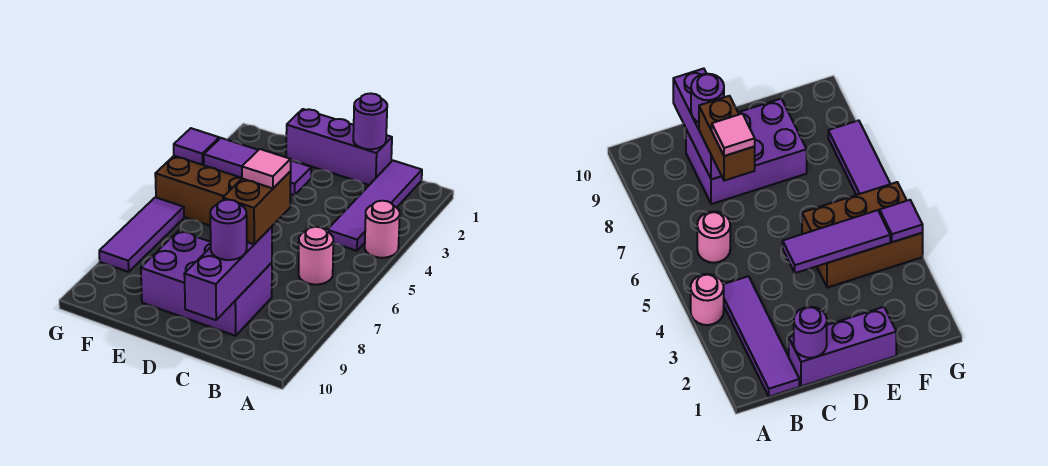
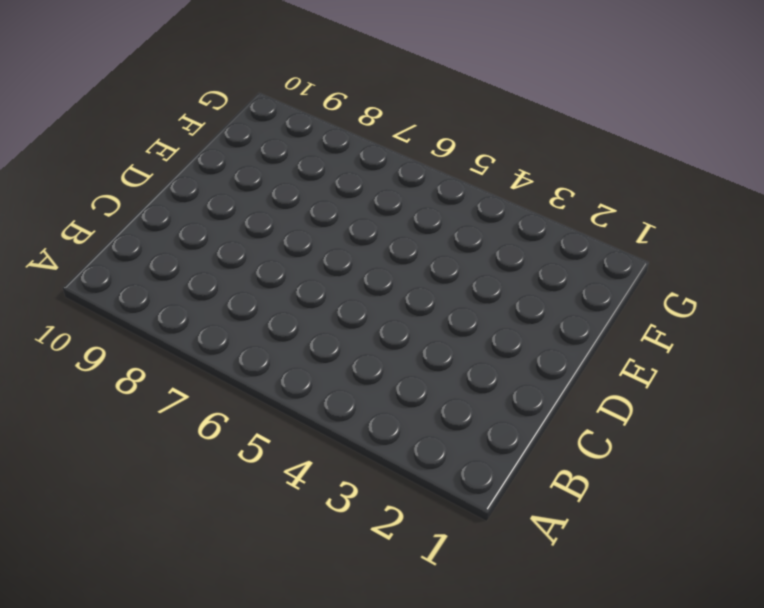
none -> pink 1x1 round brick [365,201,400,258]
none -> purple 1x4 tile [327,161,422,251]
none -> pink 1x1 round brick [299,227,333,285]

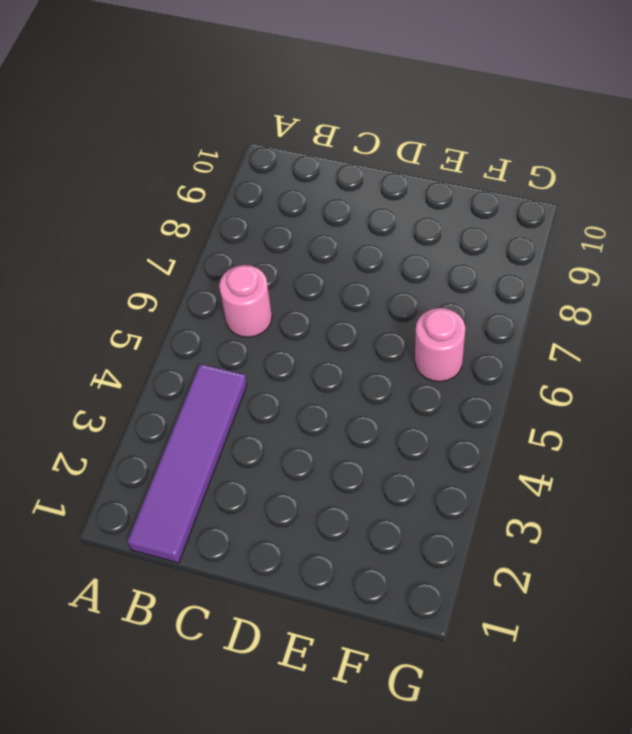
pink 1x1 round brick [415,308,466,382] -> pink 1x1 round brick moved to [365,201,400,258]
none -> purple 1x3 brick [286,109,392,185]
none -> purple 2x3 brick [141,231,272,336]
none -> brown 2x3 brick [155,156,242,225]

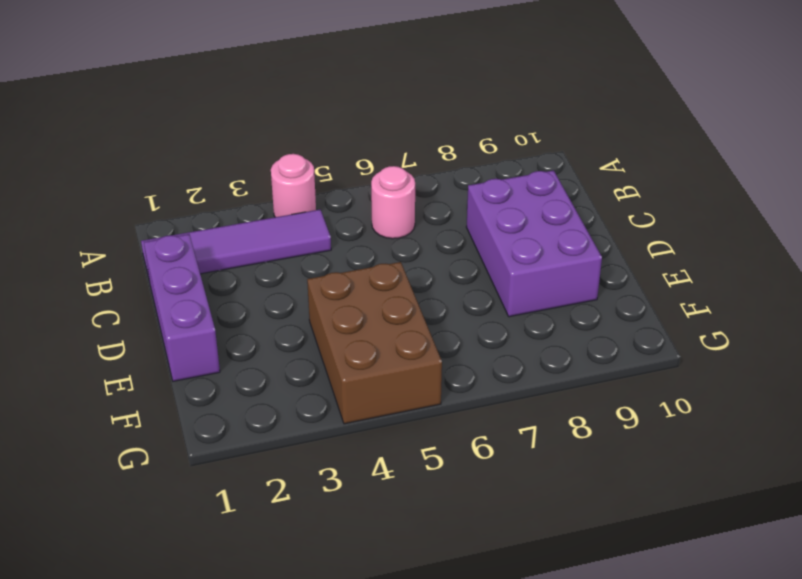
none -> purple 1x3 tile [99,197,184,272]
none -> purple 1x1 round brick [353,93,387,149]
none -> purple 1x3 brick [184,227,272,320]

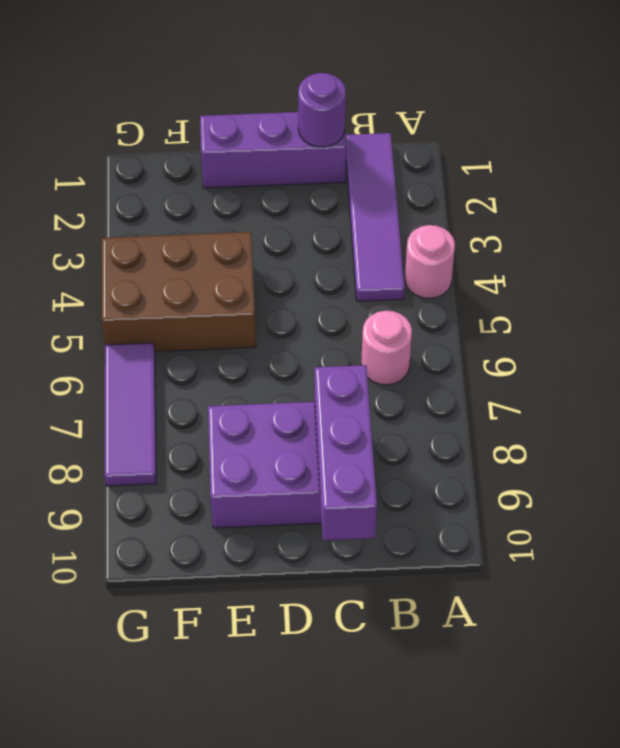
none -> purple 1x3 tile [204,138,311,195]
none -> purple 1x1 tile [174,128,219,165]
none -> brown 1x2 brick [223,172,291,244]

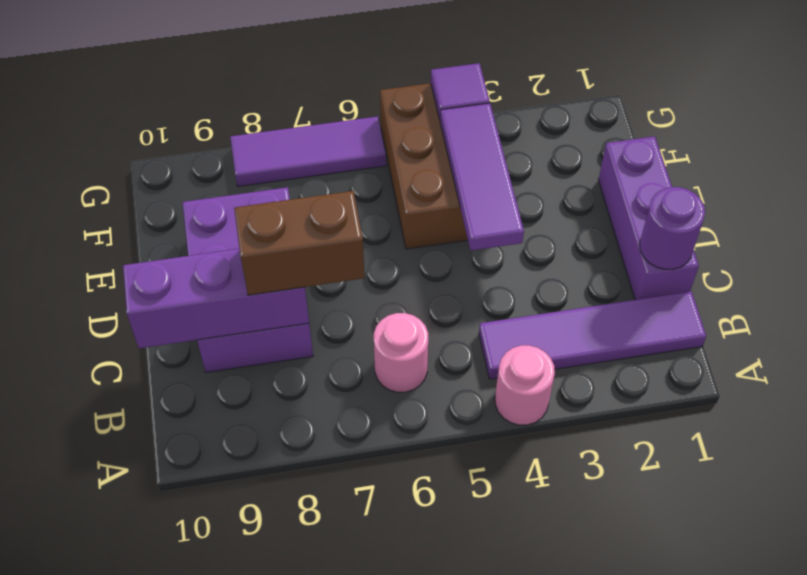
none -> purple 1x1 round brick [210,200,247,260]
none -> pink 1x1 tile [242,149,291,188]

